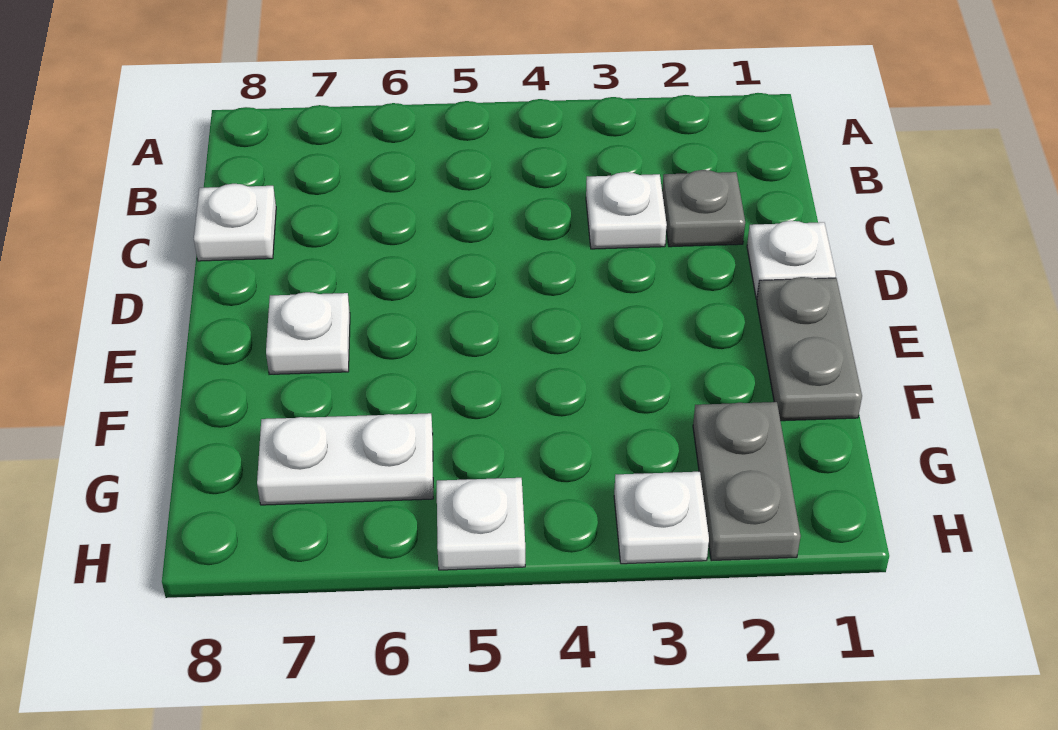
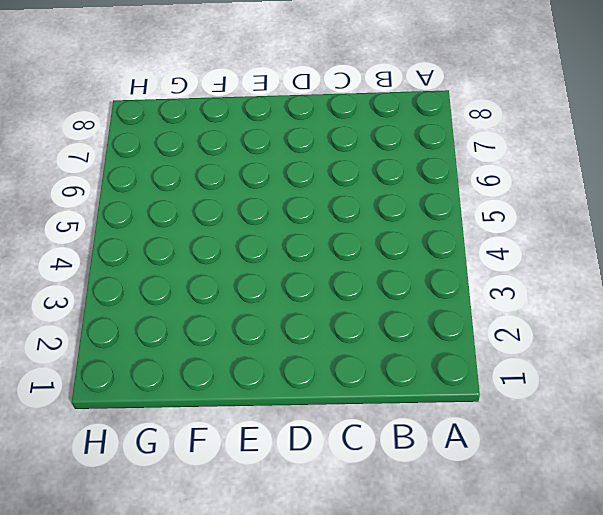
none -> grey 1x1 plate [662,170,745,247]
none -> white 1x1 plate [586,172,667,249]

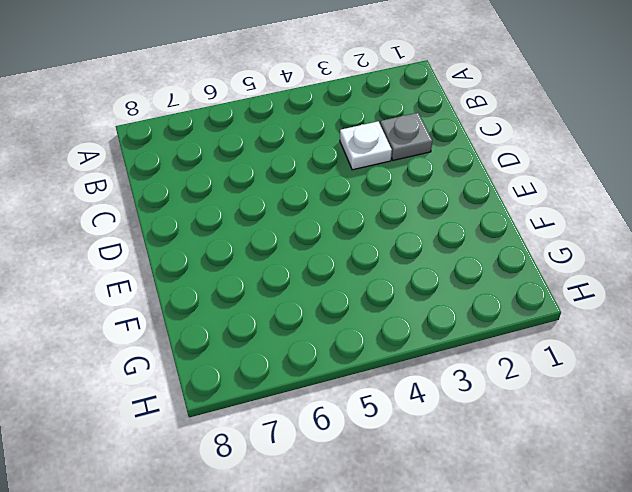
none -> white 1x1 plate [194,184,276,261]
none -> white 1x1 plate [747,221,836,299]

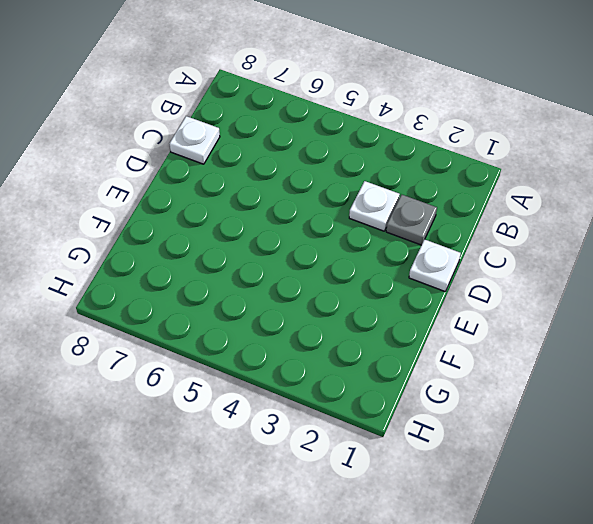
none -> grey 1x2 plate [757,277,862,421]
none -> white 1x1 plate [266,292,350,374]

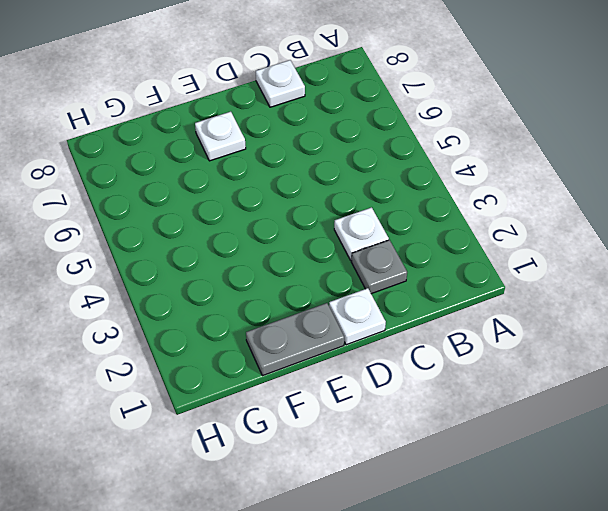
none -> grey 1x2 plate [693,402,801,561]
none -> white 1x2 plate [257,413,433,505]

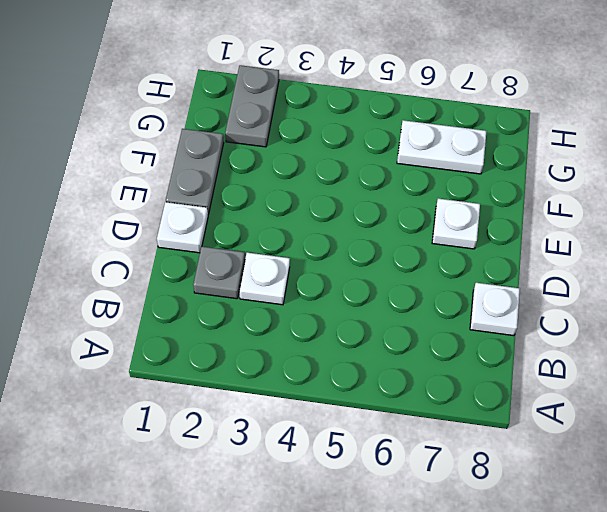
none -> white 1x1 plate [614,472,709,564]
none -> white 1x1 plate [437,478,525,570]

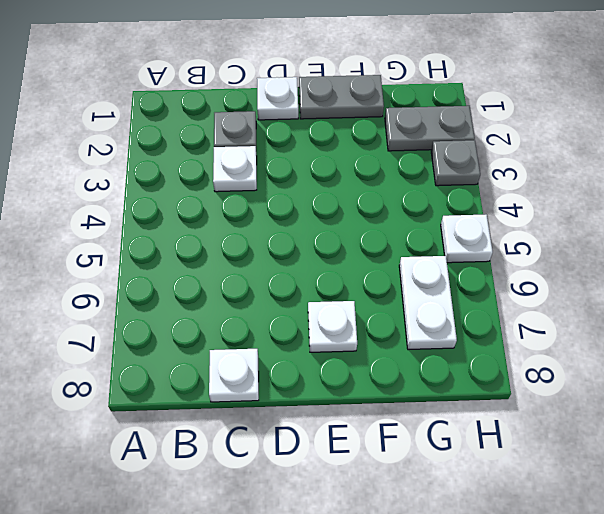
grey 1x1 plate [431,140,480,186] -> white 1x1 plate [614,472,709,564]

